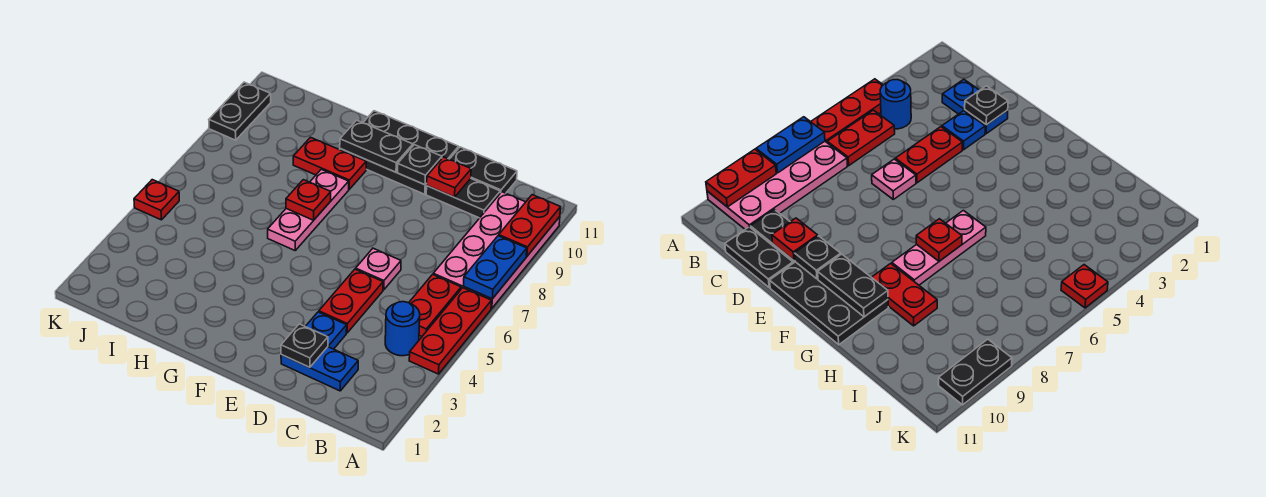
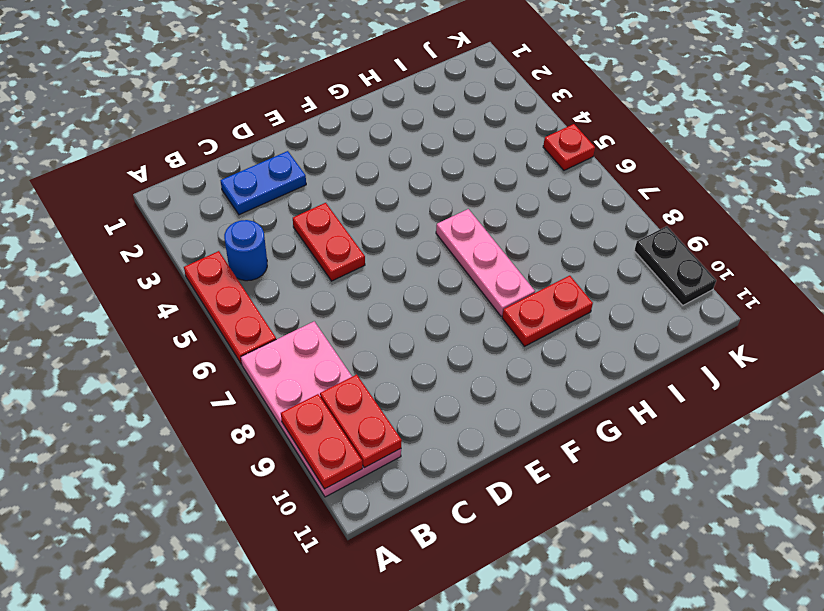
red 1x2 plate [320,374,402,468] -> red 1x2 plate moved to [409,274,461,336]
none -> black 1x2 plate [426,179,500,218]
none -> black 1x2 plate [450,147,517,193]
none -> blue 1x1 plate [305,312,347,349]

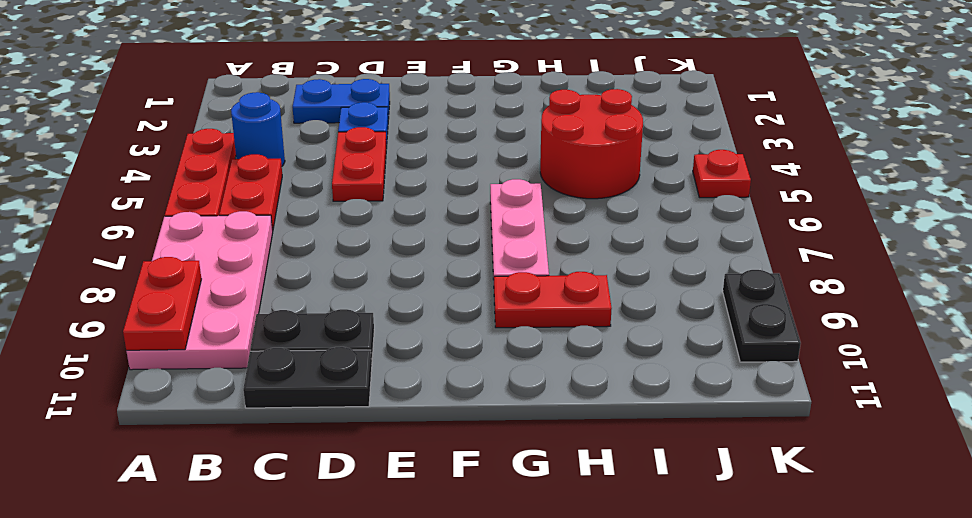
red 2x2 round brick [540,89,643,199] -> none
none -> pink 1x1 plate [356,248,401,290]
none -> black 2x3 plate [340,111,459,194]
none -> blue 1x2 plate [464,236,527,299]

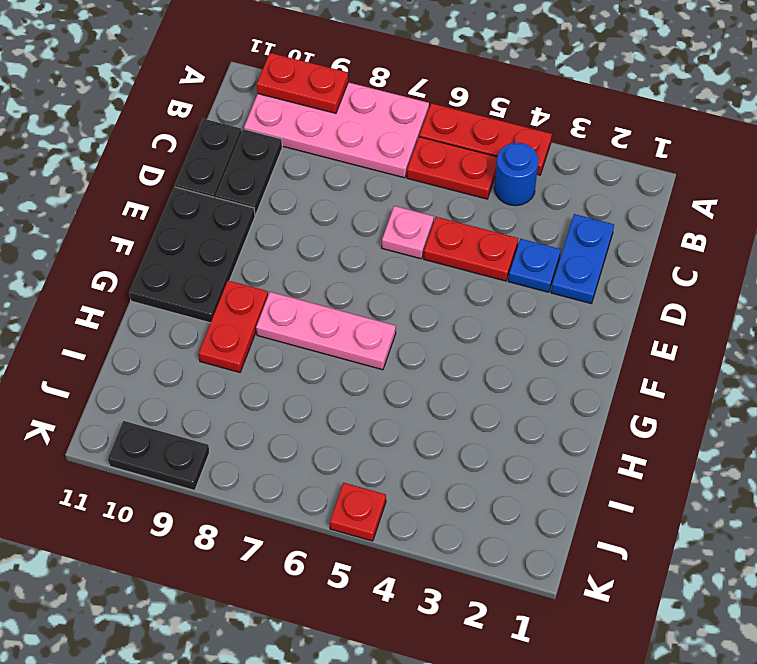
none -> blue 1x2 plate [464,236,527,299]
none -> black 1x1 plate [281,324,328,367]
none -> red 1x1 plate [426,157,471,197]

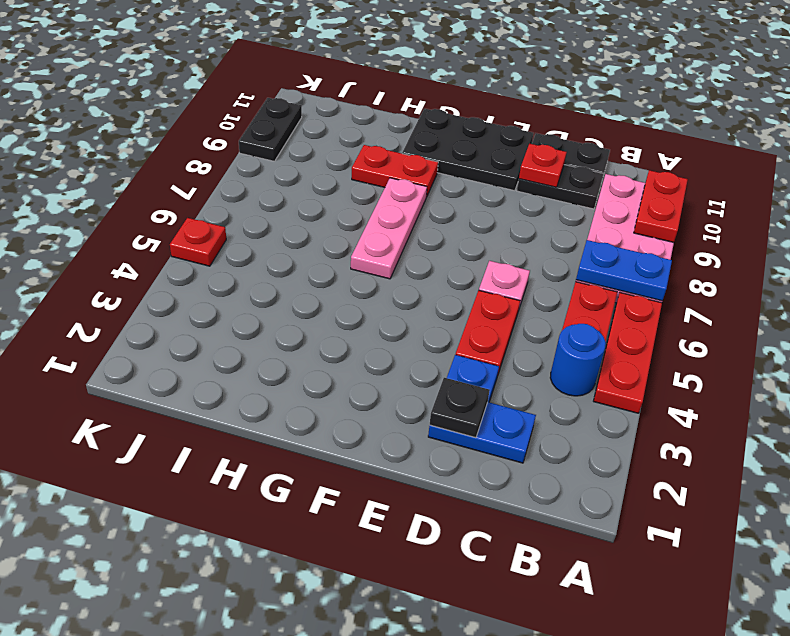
blue 1x2 plate [576,240,672,301] -> blue 1x2 plate turned to [464,236,527,299]
none -> black 1x1 plate [397,145,442,185]
none -> black 1x2 plate [340,120,413,172]
none -> red 1x1 plate [286,180,331,220]

